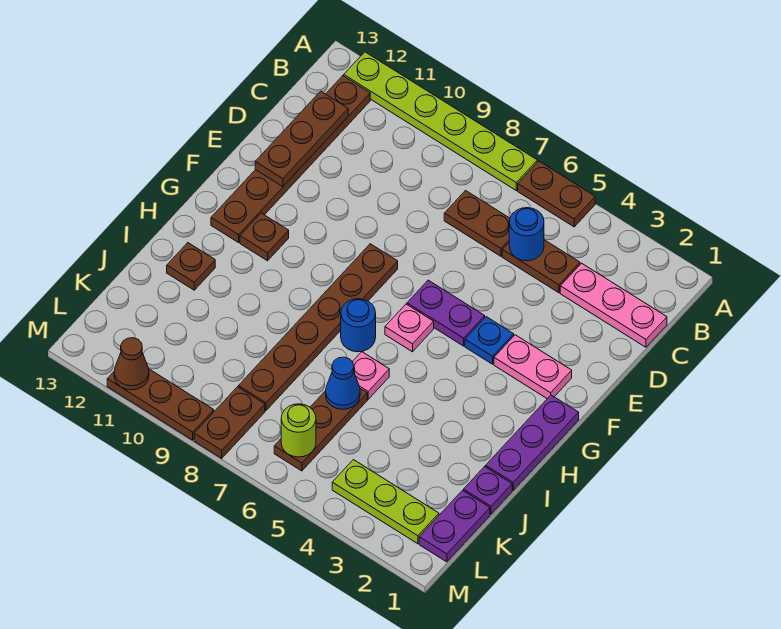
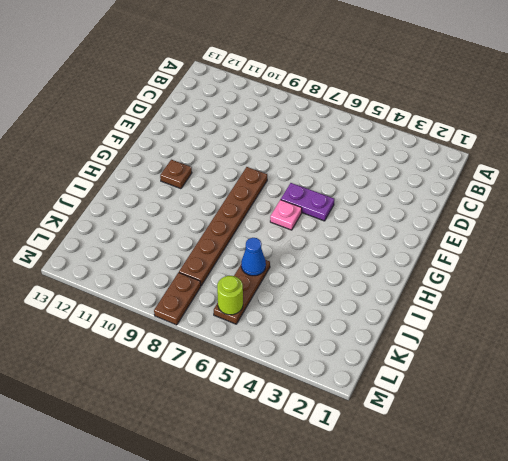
none -> brown 1x2 plate [518,161,595,227]
none -> lime 1x6 plate [344,52,537,190]
none -> brown 1x6 plate [211,76,370,243]

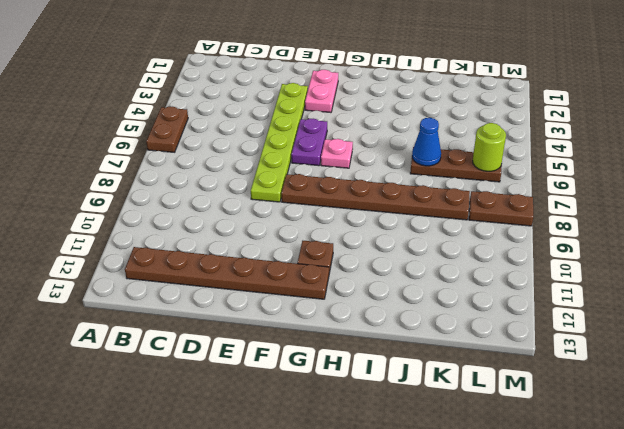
lime 1x6 plate [251,83,308,202] -> lime 1x6 plate moved to [344,52,537,190]
none -> pink 1x3 plate [560,263,667,347]
none -> brown 1x2 plate [502,240,580,293]
none -> brown 1x2 plate [444,191,510,256]

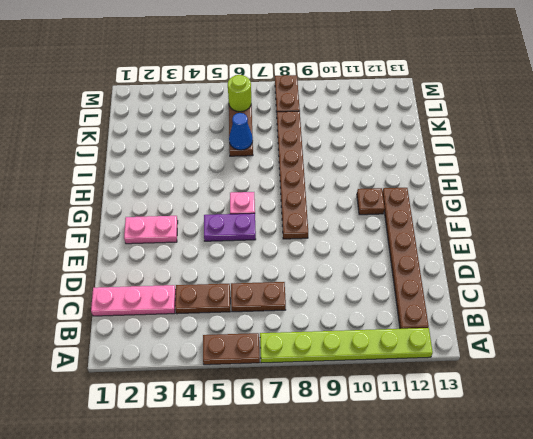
none -> blue 1x1 plate [465,317,514,364]
none -> purple 1x3 plate [486,395,579,490]
none -> blue 1x1 round brick [341,299,376,352]

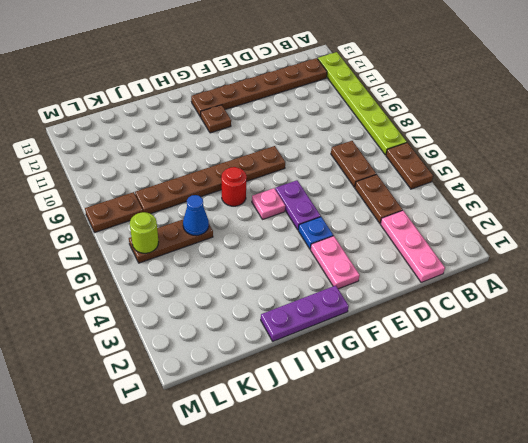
red 1x1 round brick [221,167,247,206] -> blue 1x1 round brick [341,299,376,352]
none -> pink 1x1 plate [353,352,389,399]
none -> brown 1x1 plate [167,243,215,290]
none -> purple 1x1 plate [464,467,512,514]

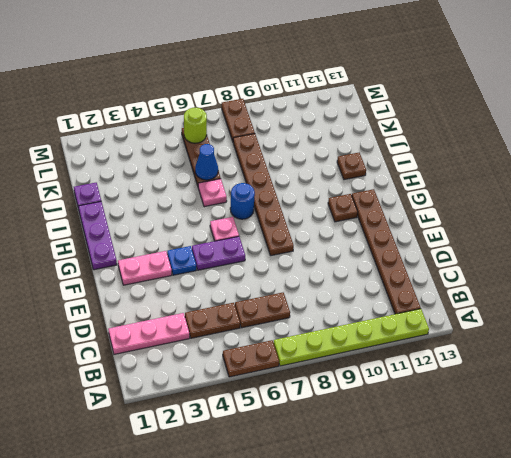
none -> purple 1x2 plate [419,490,490,562]
none -> lime 1x3 plate [332,460,439,544]
none -> brown 1x3 plate [107,369,214,440]

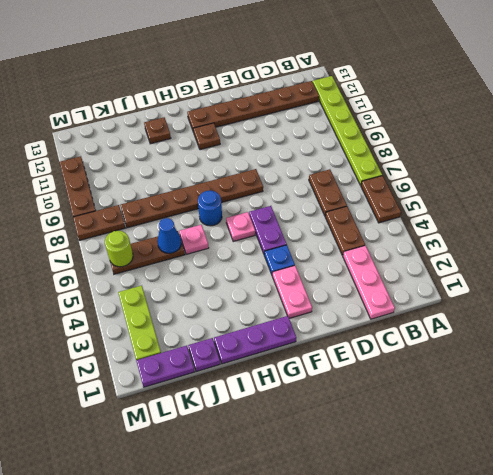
none -> blue 1x1 round brick [509,208,544,261]
none -> brown 1x3 plate [255,91,348,187]
none -> brown 1x1 cone [114,338,149,390]

